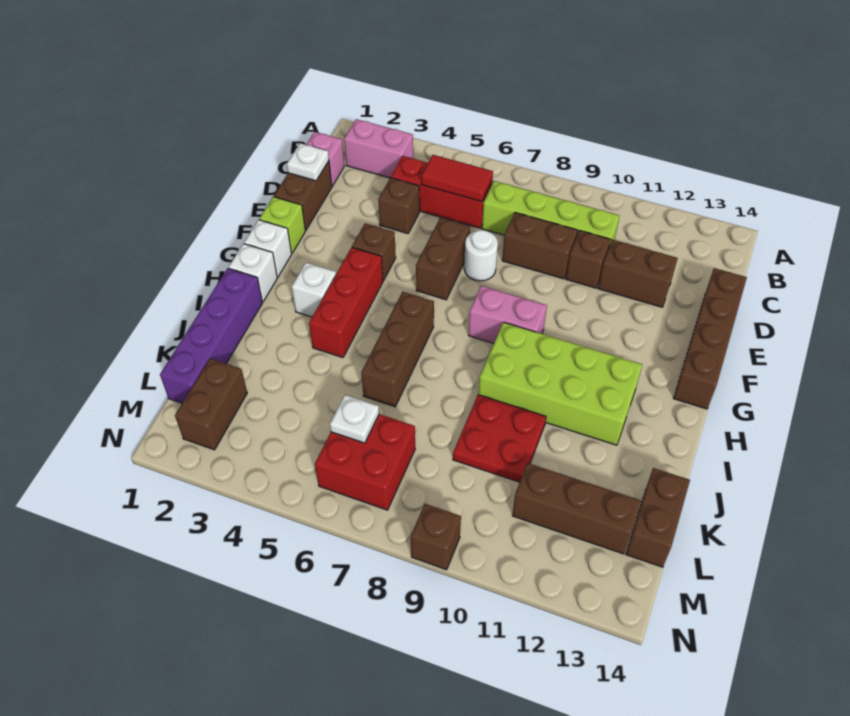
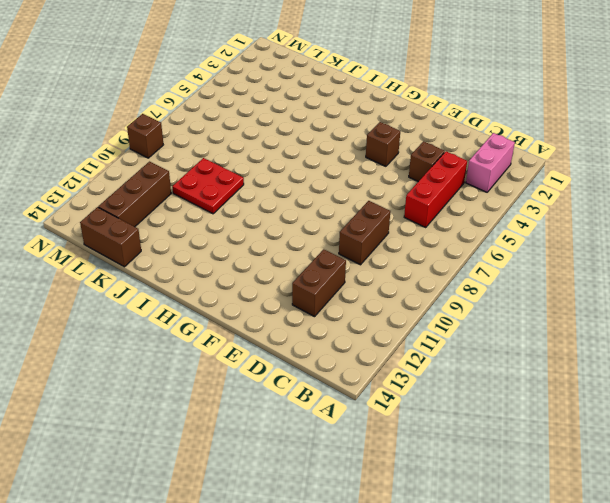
none -> pink 1x1 brick [306,132,344,186]
none -> lime 1x4 brick [482,181,619,247]
none -> brown 1x2 brick [274,161,332,230]
none -> brown 1x1 brick [566,230,611,288]

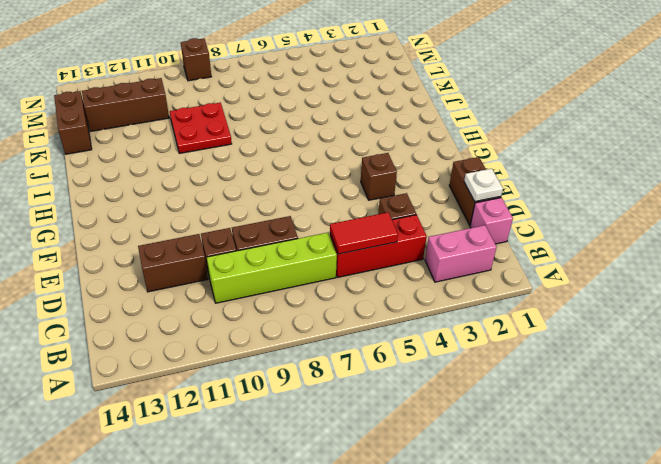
none -> brown 1x4 brick [673,268,747,409]
none -> brown 1x2 brick [416,218,470,300]
none -> white 1x1 round brick [464,230,498,281]
none -> lime 1x1 brick [259,197,305,253]

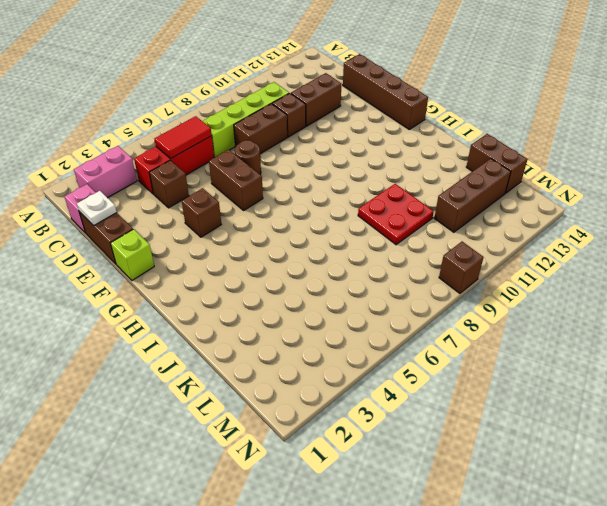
brown 1x1 round brick [235,140,261,174] -> white 1x1 round brick [464,230,498,281]
none -> white 1x1 brick [244,220,292,277]
none -> red 1x3 brick [309,247,383,358]
none -> pink 1x2 brick [468,286,547,343]
none -> white 1x1 brick [228,244,277,302]

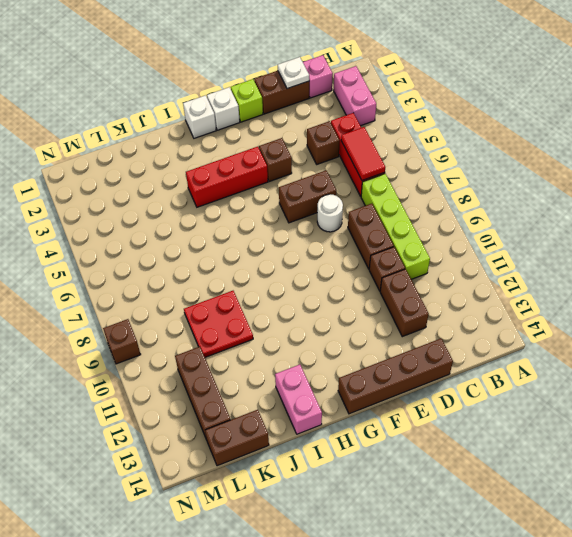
pink 1x2 brick [275,365,322,434] -> pink 1x2 brick moved to [468,286,547,343]
none -> white 1x1 brick [292,263,336,317]
none -> brown 1x3 brick [361,292,434,407]
none -> lime 2x4 brick [478,322,642,445]
none -> purple 1x4 brick [160,268,263,403]

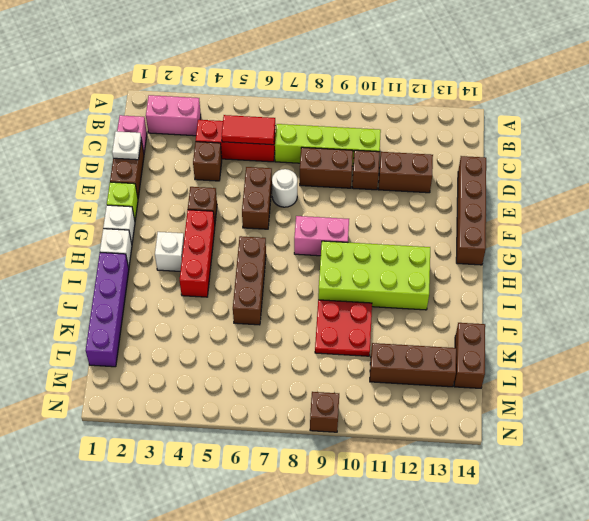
none -> brown 1x2 brick [175,359,247,450]
none -> red 2x2 brick [315,414,415,510]
none -> white 1x1 plate [330,395,379,443]

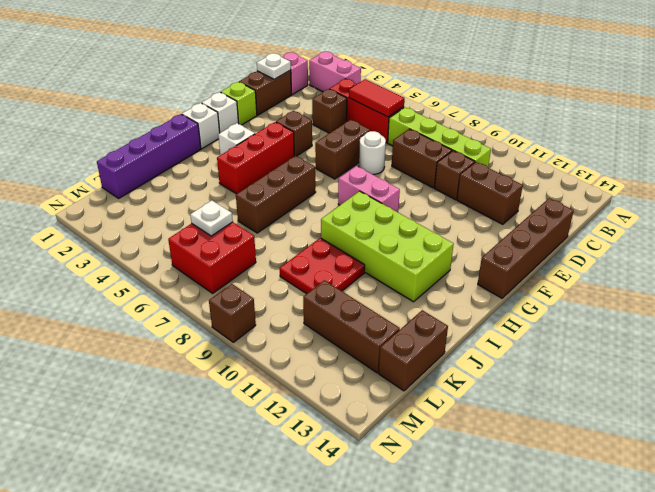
none -> brown 1x2 brick [175,359,247,450]

